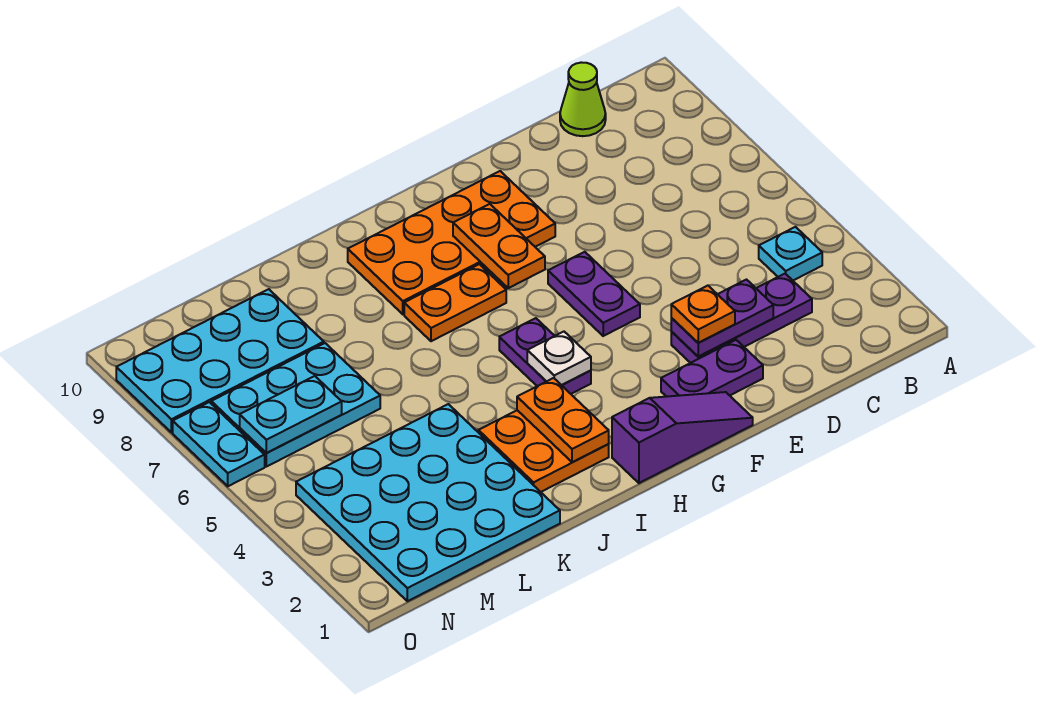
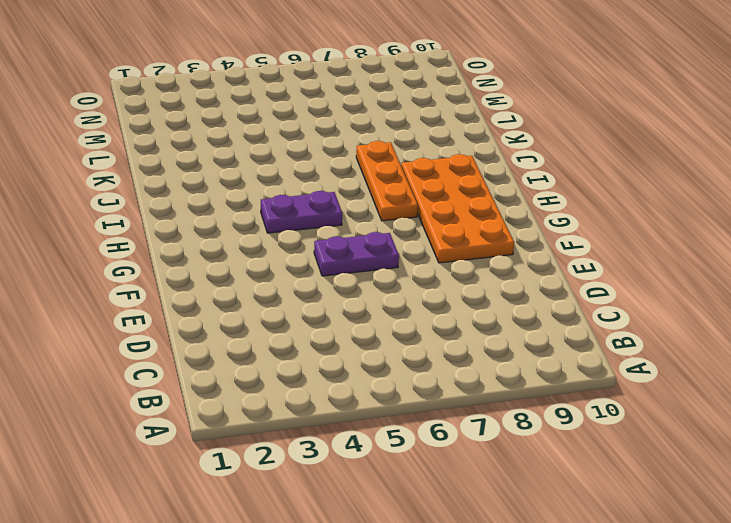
orange 1x3 plate [356,141,418,221] -> orange 1x2 plate [404,264,506,341]
none -> cyan 1x1 plate [759,227,822,280]
none -> purple 1x3 plate [671,274,812,363]
none -> lime 1x1 cone [560,62,606,136]

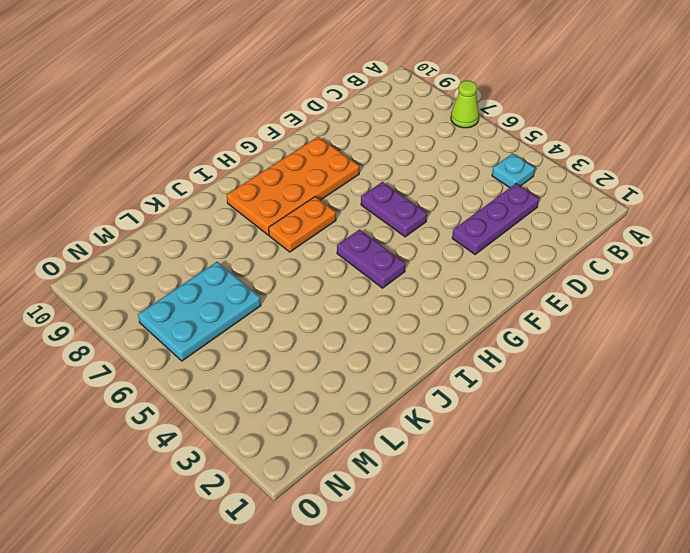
lime 1x1 cone [451,81,479,128] -> lime 1x1 cone moved to [560,62,606,136]
none -> purple 1x2 plate [661,340,763,397]
none -> purple 1x3 slope [612,392,753,483]
none -> orange 2x2 plate [478,410,609,492]

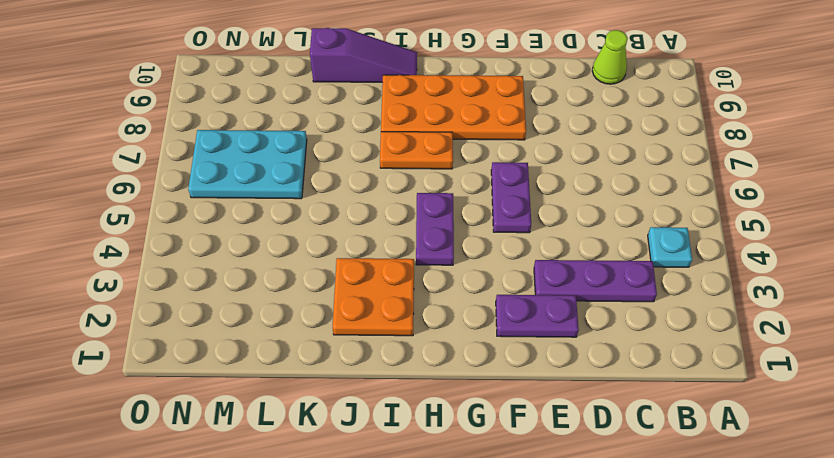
purple 1x3 slope [310,28,417,82] -> purple 1x3 slope moved to [612,392,753,483]
none -> cyan 4x4 plate [296,404,560,601]
none -> cyan 2x4 plate [116,289,324,432]
none -> cyan 1x2 plate [173,402,265,486]

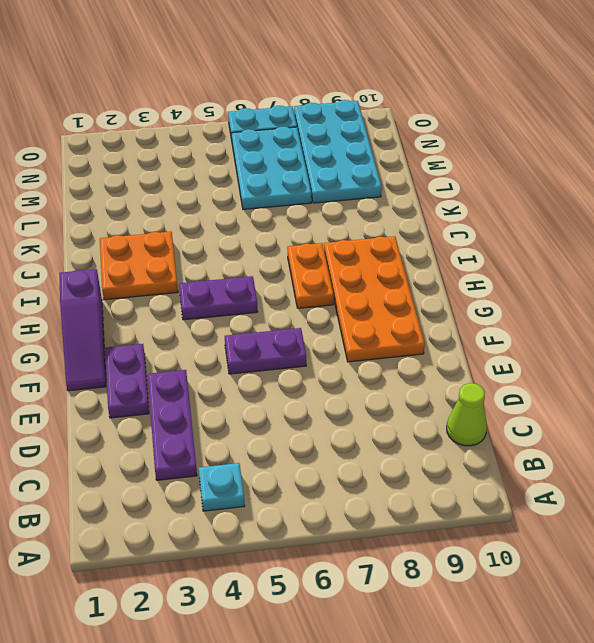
none -> cyan 4x4 plate [296,404,560,601]
none -> purple 1x2 plate [671,280,773,357]
none -> orange 1x2 plate [453,204,545,288]

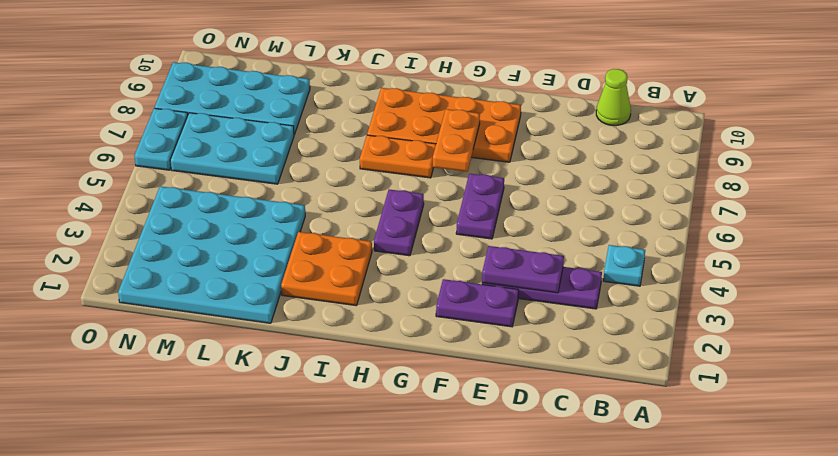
none -> purple 1x3 slope [612,392,753,483]
none -> white 1x1 plate [527,332,591,385]
none -> orange 1x2 plate [517,378,609,462]

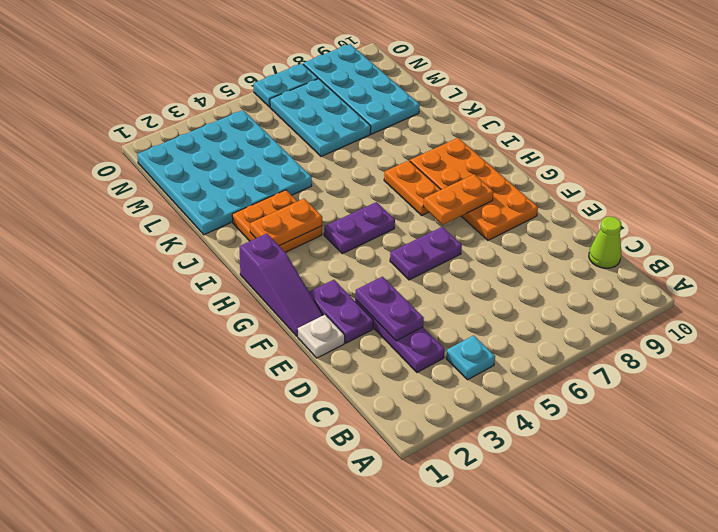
white 1x1 plate [298,314,345,358] -> white 1x1 plate moved to [527,332,591,385]
none -> cyan 1x2 plate [240,376,342,453]
none -> orange 1x1 plate [671,286,735,343]

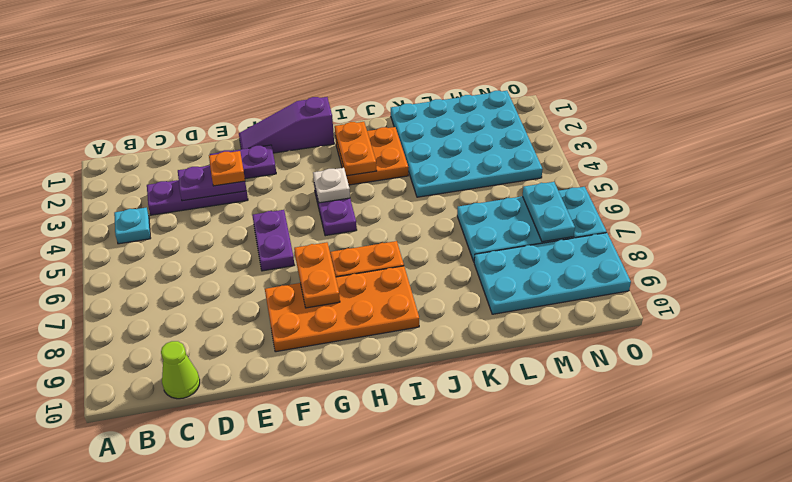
cyan 1x2 plate [523,182,575,242] -> cyan 1x2 plate turned to [240,376,342,453]

